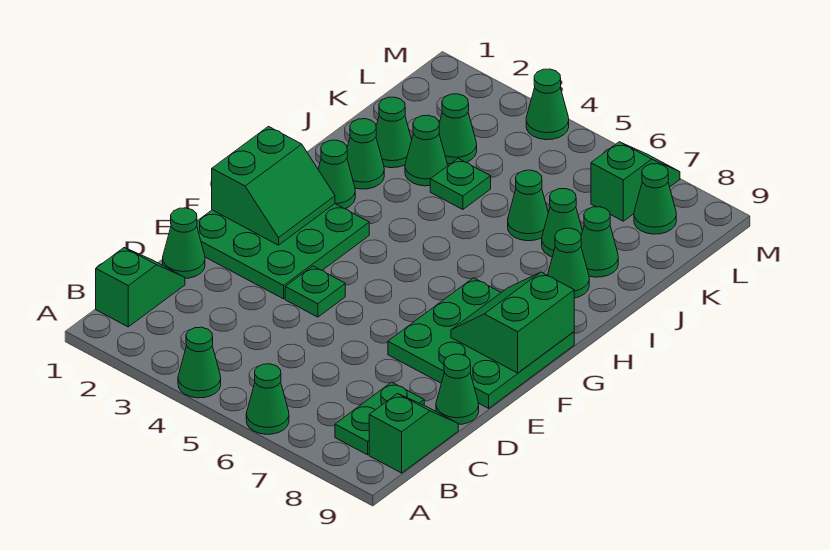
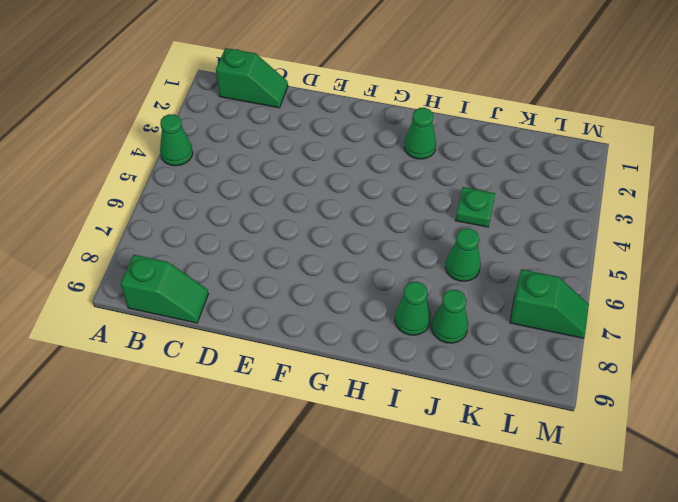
none -> green 1x1 cone [246,364,289,434]
none -> green 1x2 plate [335,382,424,455]
none -> green 1x1 cone [163,208,205,278]

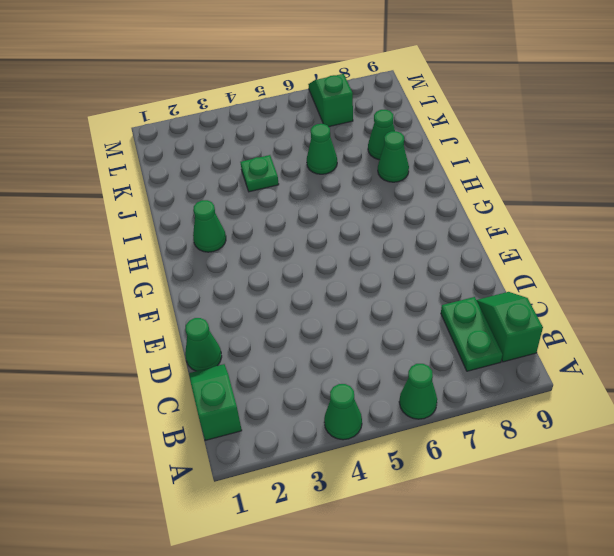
none -> green 1x1 cone [436,354,479,425]
none -> green 3x3 plate [197,204,369,299]
none -> green 1x1 plate [285,266,345,317]

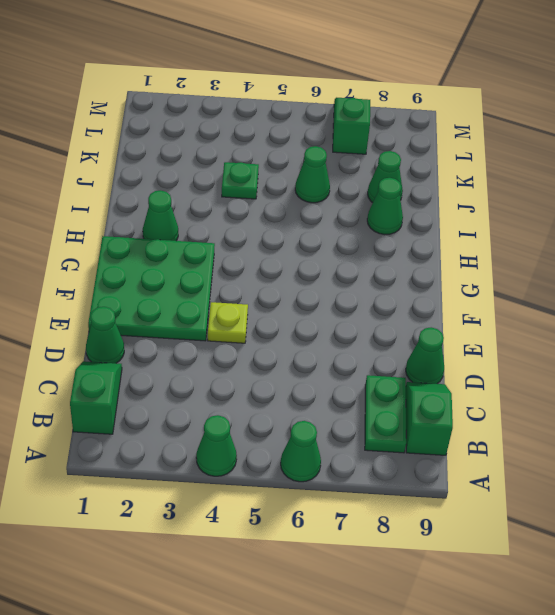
lime 1x1 plate [208,302,248,343] -> green 1x1 plate [285,266,345,317]
none -> green 3x3 plate [388,278,574,408]
none -> green 1x1 cone [347,119,384,189]
none -> green 1x1 cone [376,97,412,168]

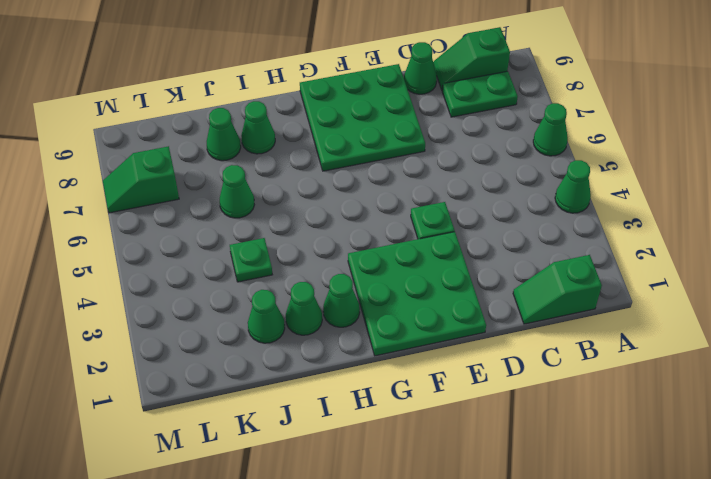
none -> green 1x1 cone [163,208,205,278]
none -> green 1x1 cone [405,115,447,186]
none -> green 1x1 cone [542,189,582,257]

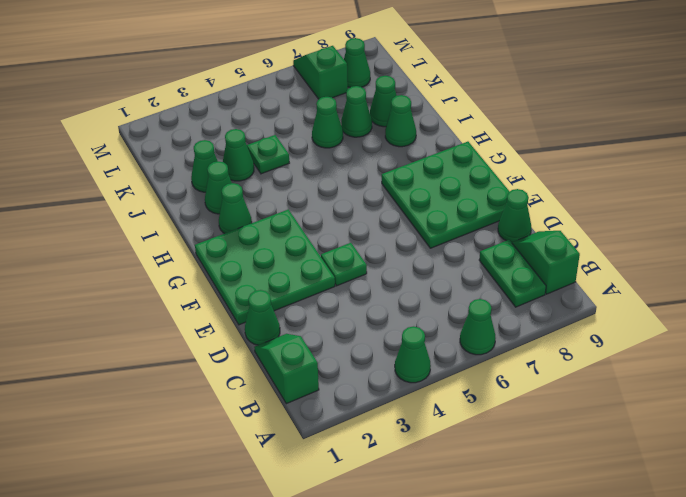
none -> green 1x1 cone [439,94,477,164]
none -> green 1x1 cone [526,69,569,140]
none -> green 2x2 slope [212,127,335,245]

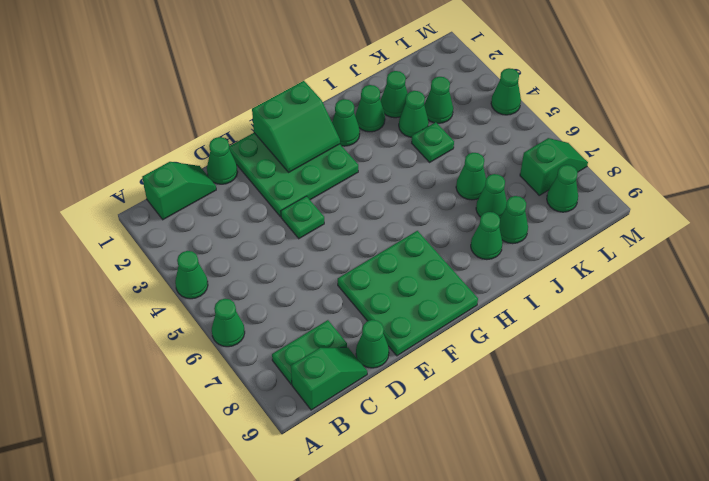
none -> green 2x2 slope [451,272,574,373]

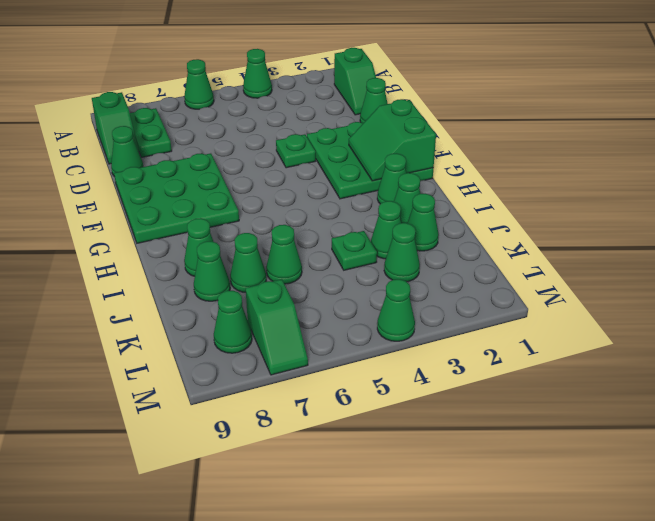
none -> green 2x2 slope [451,272,574,373]

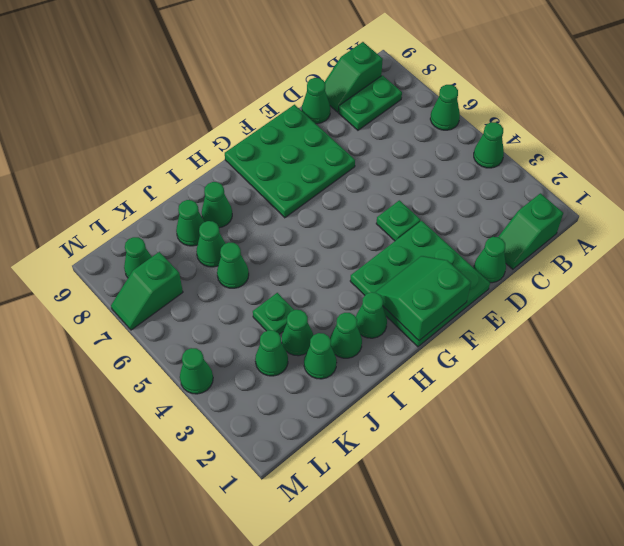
none -> green 2x2 slope [451,272,574,373]

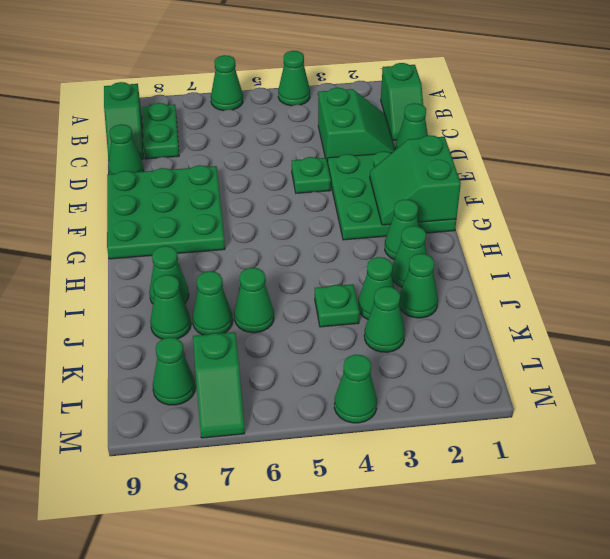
green 2x2 slope [318,88,395,164] -> green 2x2 slope moved to [451,272,574,373]

